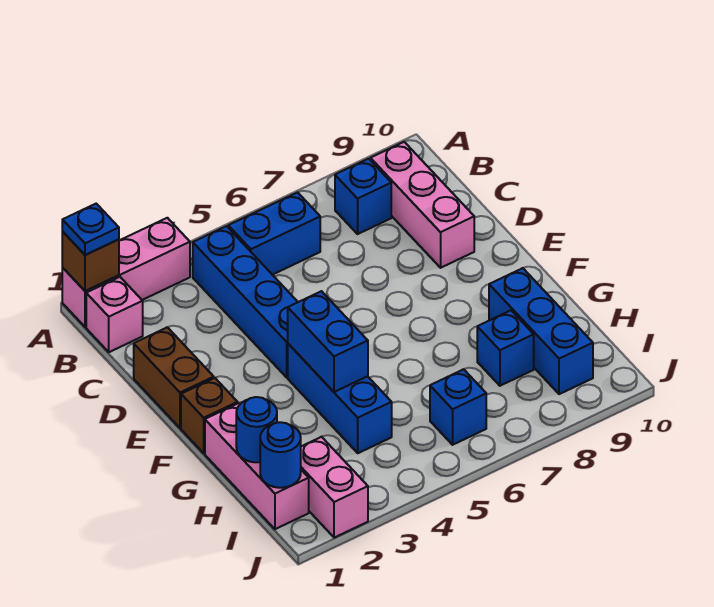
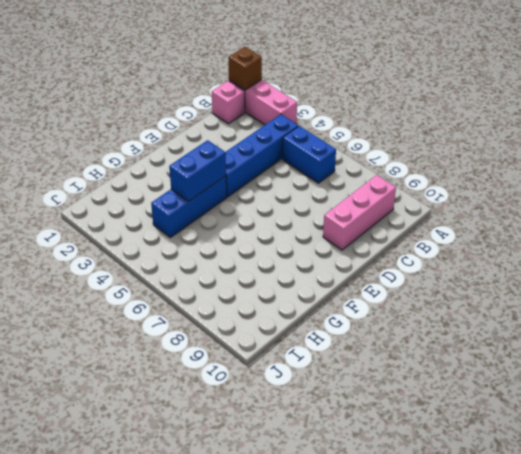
none -> blue 1x1 brick [335,159,391,234]
none -> brown 1x2 brick [134,327,214,428]
none -> brown 1x1 brick [181,378,238,453]

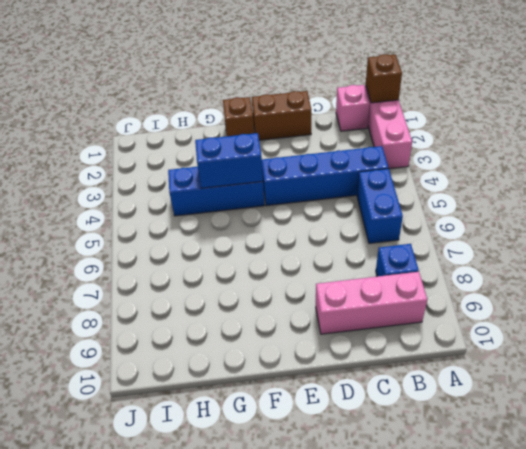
none -> pink 1x3 brick [205,403,309,529]
none -> blue 1x3 brick [489,268,593,394]
none -> blue 1x1 brick [477,310,534,386]

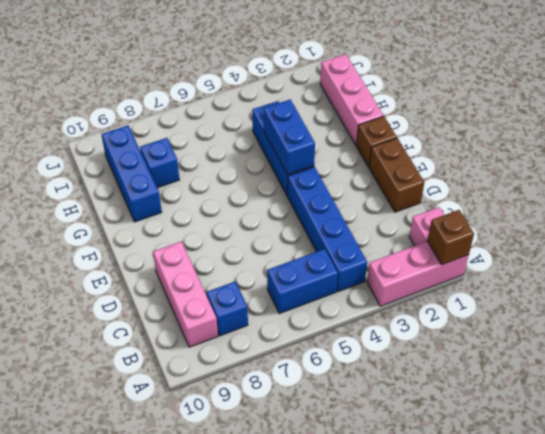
none -> pink 1x2 brick [301,437,368,538]
none -> blue 1x1 brick [430,369,486,445]
none -> blue 1x1 round brick [236,397,277,462]

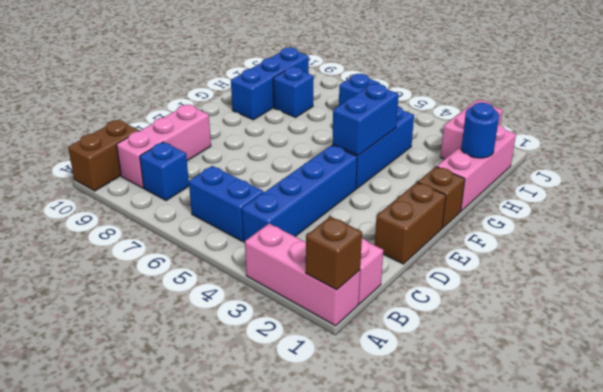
brown 1x2 brick [68,120,139,191] -> none
none -> blue 1x1 round brick [260,422,301,488]
none -> blue 1x1 plate [62,204,119,255]

